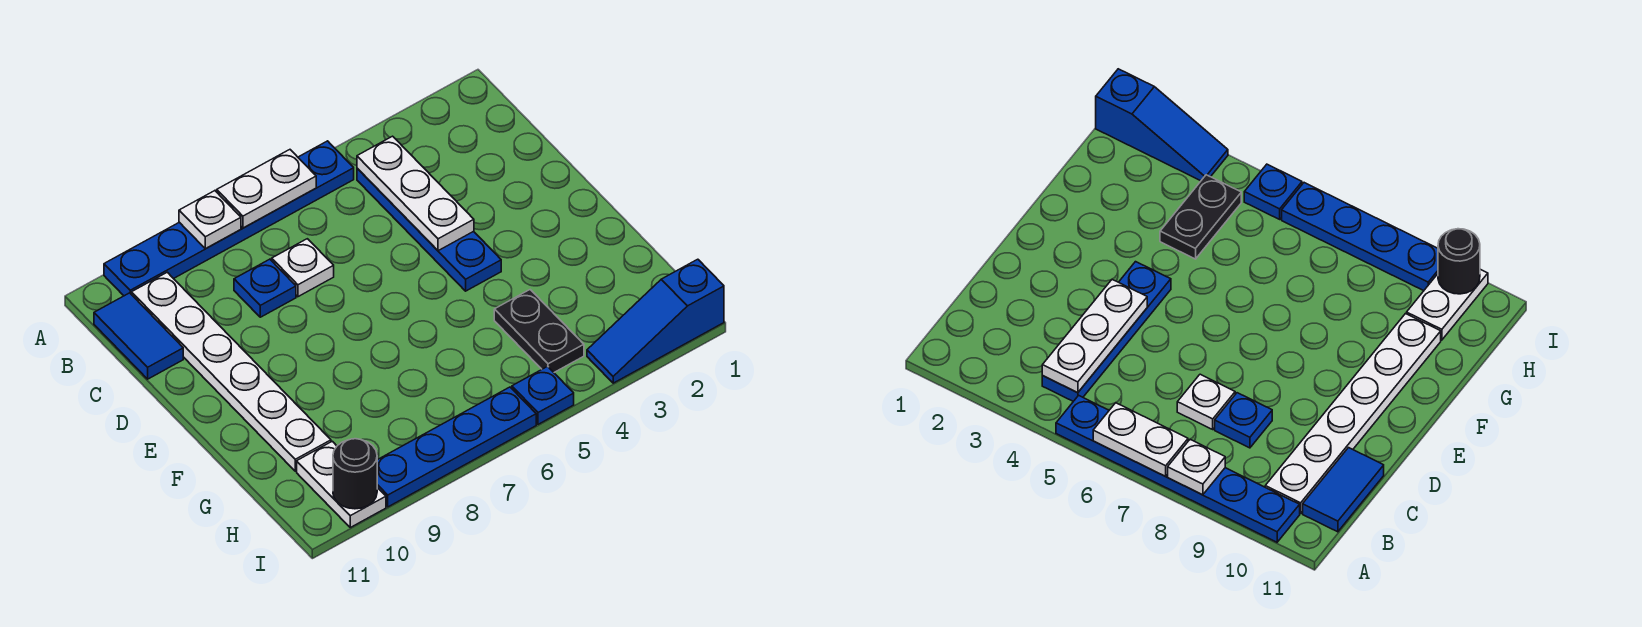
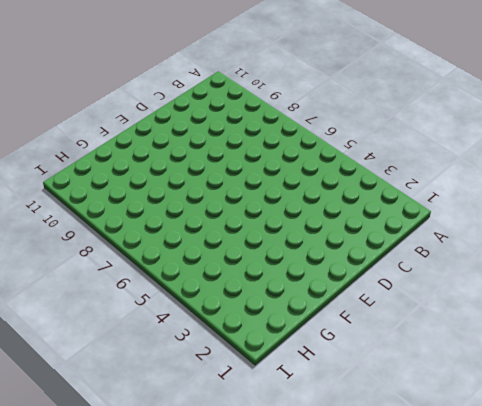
none -> blue 1x6 plate [104,141,354,296]
none -> blue 1x4 plate [357,168,501,291]
none -> white 1x6 plate [132,272,331,471]

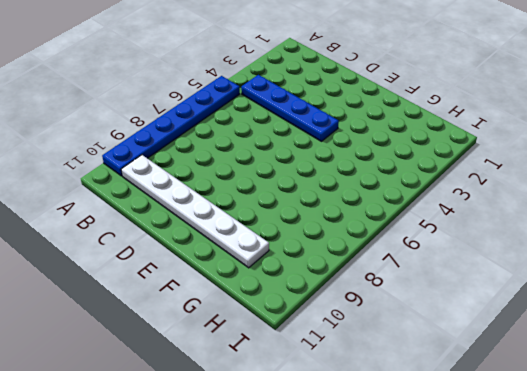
none -> blue 1x2 tile [94,293,183,379]
none -> white 1x1 plate [272,239,334,297]
none -> blue 1x1 plate [234,259,296,317]

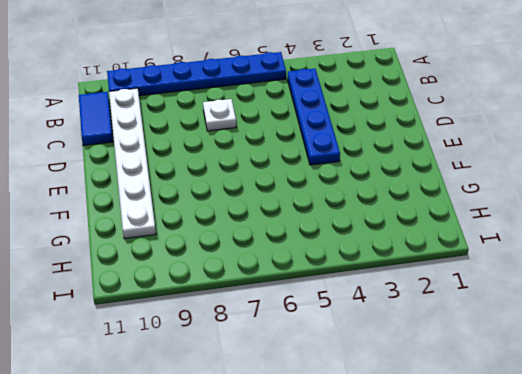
none -> blue 1x1 plate [234,259,296,317]
none -> black 1x2 plate [494,290,584,372]
none -> white 1x2 plate [297,441,386,527]

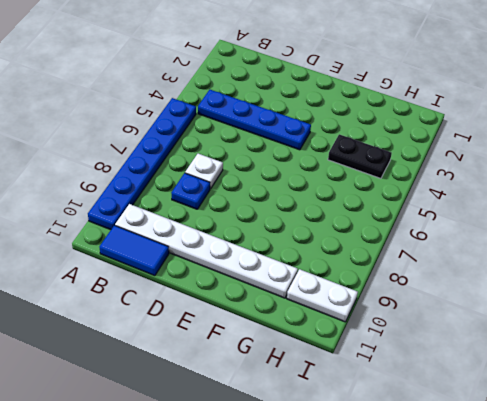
none -> blue 1x3 slope [587,259,724,383]
none -> blue 1x1 plate [512,366,574,424]
none -> blue 1x4 plate [377,387,536,507]

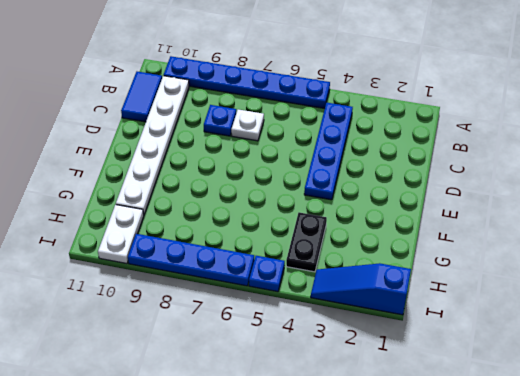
none -> white 1x2 plate [217,150,316,228]
none -> white 1x1 plate [179,191,241,249]
none -> white 1x3 plate [357,136,474,251]

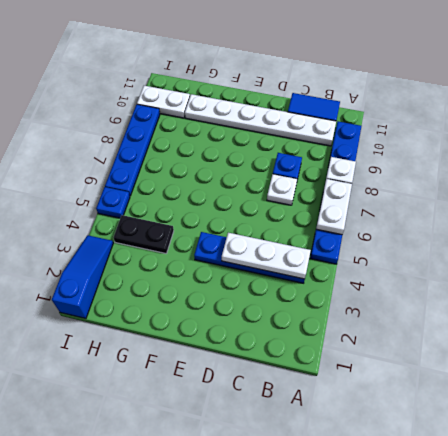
none -> black 1x1 round brick [333,439,377,509]

